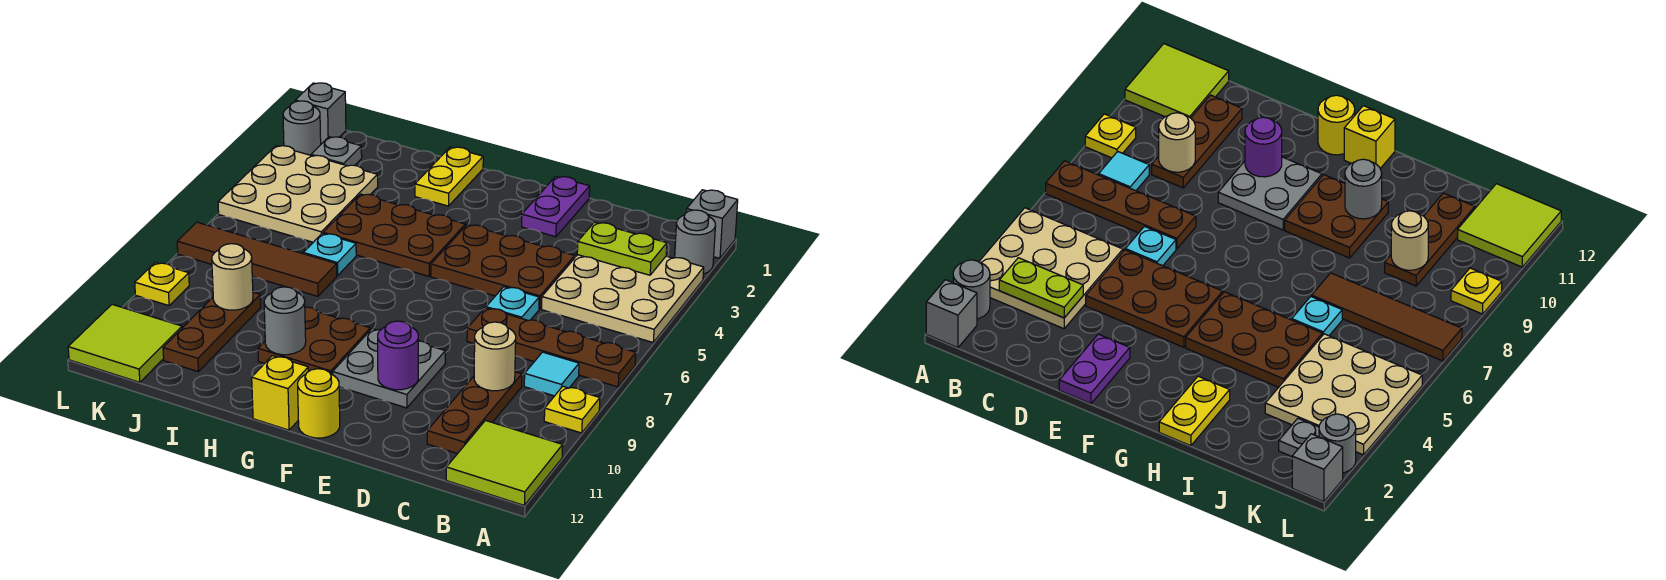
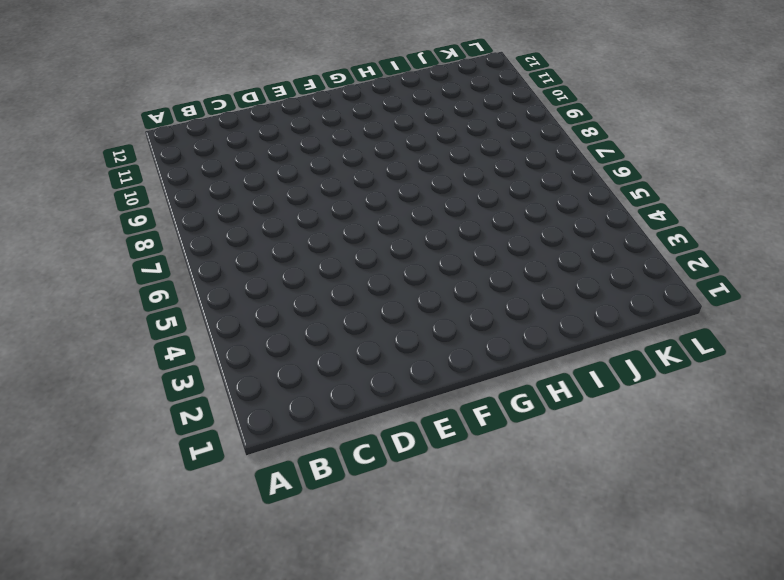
none -> grey 1x1 brick [687,190,738,258]
none -> grey 1x1 round brick [675,210,715,274]
none -> tan 3x3 plate [542,255,704,342]
none -> brown 1x4 plate [467,308,636,387]

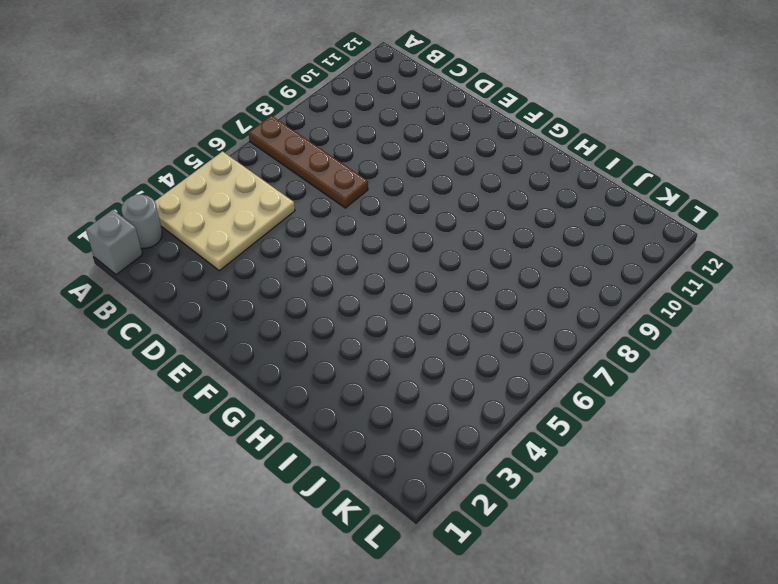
none -> yellow 1x1 plate [544,386,600,433]
none -> lime 2x2 tile [446,421,563,505]
none -> cyan 1x1 tile [524,352,579,396]
none -> brown 1x3 plate [427,372,522,454]

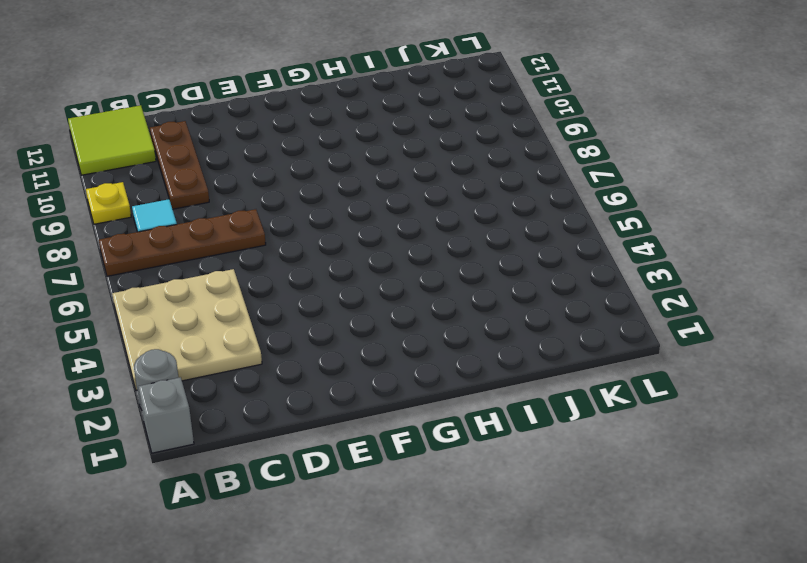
none -> brown 2x3 plate [431,225,575,309]
none -> cyan 1x1 plate [486,287,539,320]
none -> purple 1x2 plate [522,176,590,237]
none -> grey 2x2 plate [333,329,445,408]

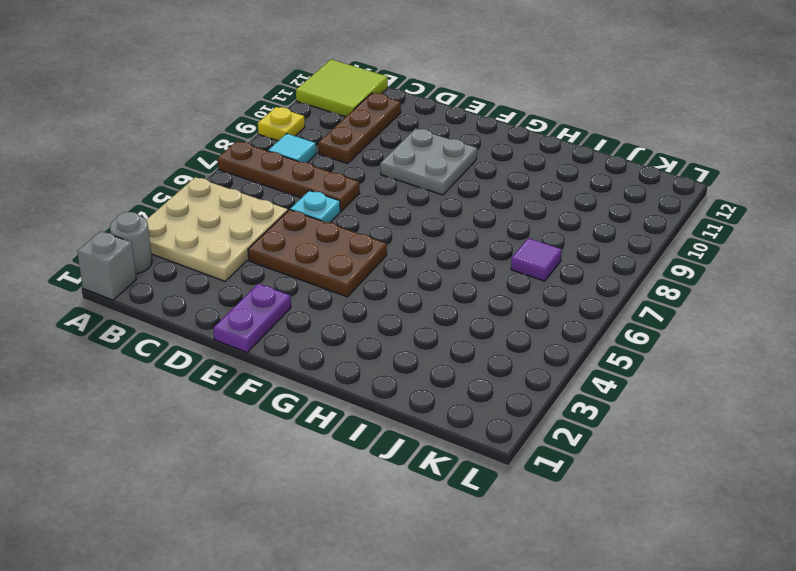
purple 1x1 tile [511,238,562,281] -> brown 1x4 tile [177,222,337,296]
none -> yellow 1x1 round brick [298,369,340,438]
none -> brown 2x3 plate [323,194,465,276]
none -> brown 2x2 plate [258,307,370,375]
none -> yellow 1x1 brick [252,356,308,430]

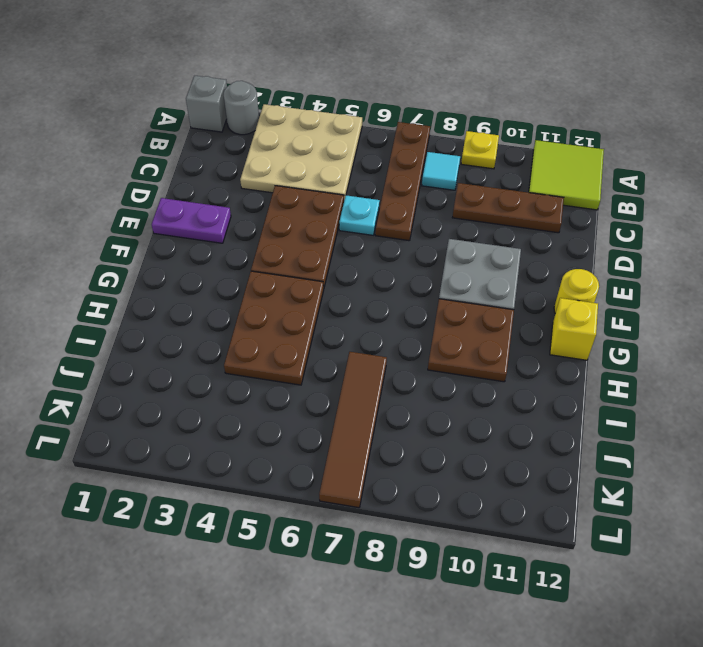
none -> yellow 1x2 plate [415,147,483,206]
none -> cyan 1x1 plate [303,233,356,276]
none -> tan 3x3 plate [218,146,378,242]
none -> brown 1x3 plate [163,292,261,372]

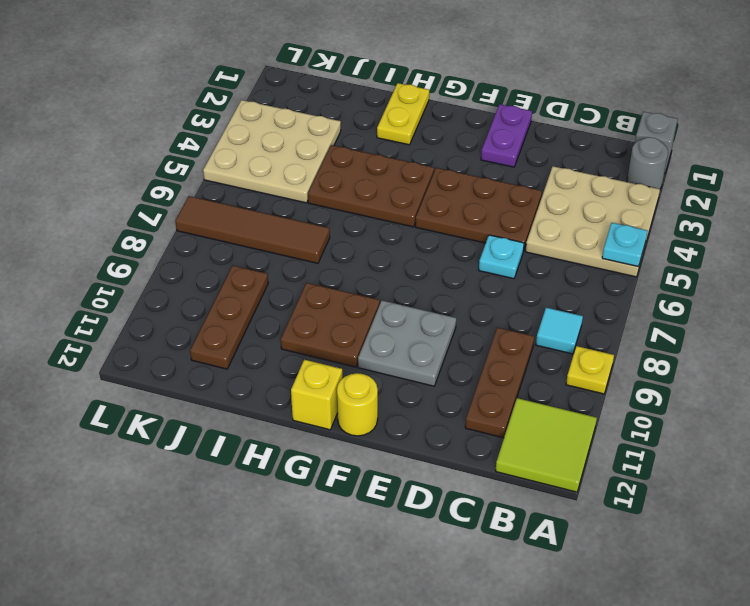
cyan 1x1 plate [602,223,647,267] -> cyan 1x1 plate moved to [303,233,356,276]
none -> brown 1x4 plate [467,308,636,387]
none -> grey 1x1 plate [311,137,362,166]
none -> lime 2x2 tile [68,304,182,382]
none -> grey 1x1 brick [295,83,346,144]

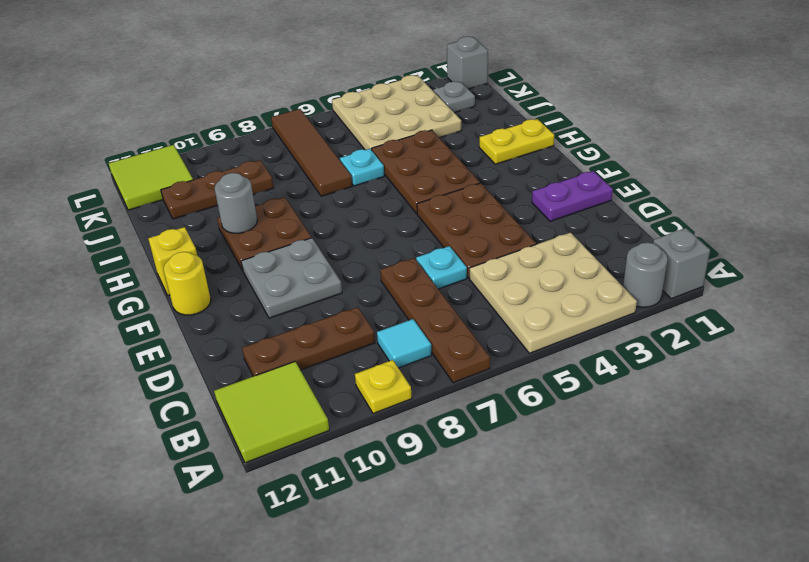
none -> grey 1x1 round brick [283,101,321,155]
none -> yellow 1x1 plate [135,263,189,306]
none -> lime 1x2 plate [577,222,667,275]
none -> tan 1x1 round brick [474,322,516,391]

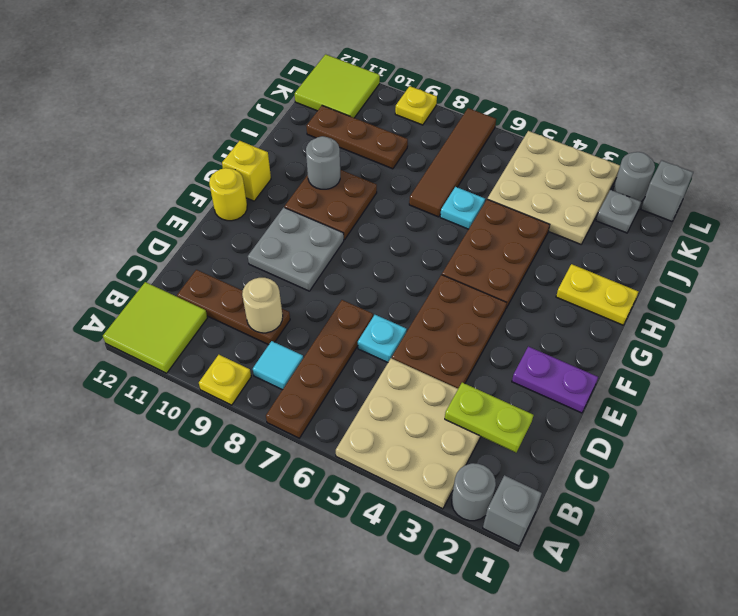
lime 1x2 plate [445,383,533,452] -> lime 1x2 plate turned to [577,222,667,275]
none -> purple 1x1 round brick [378,321,418,390]
none -> tan 1x1 round brick [212,244,253,310]

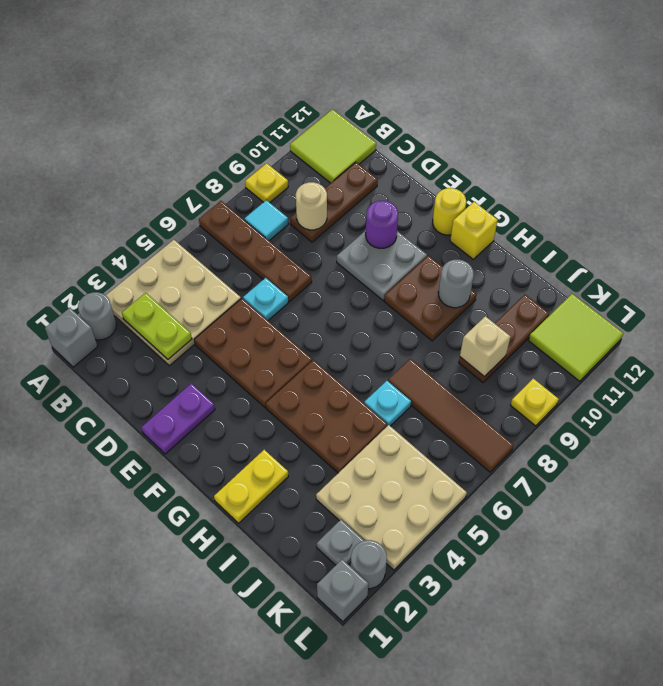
tan 1x1 brick [460,316,510,376] -> tan 1x1 round brick [212,244,253,310]

